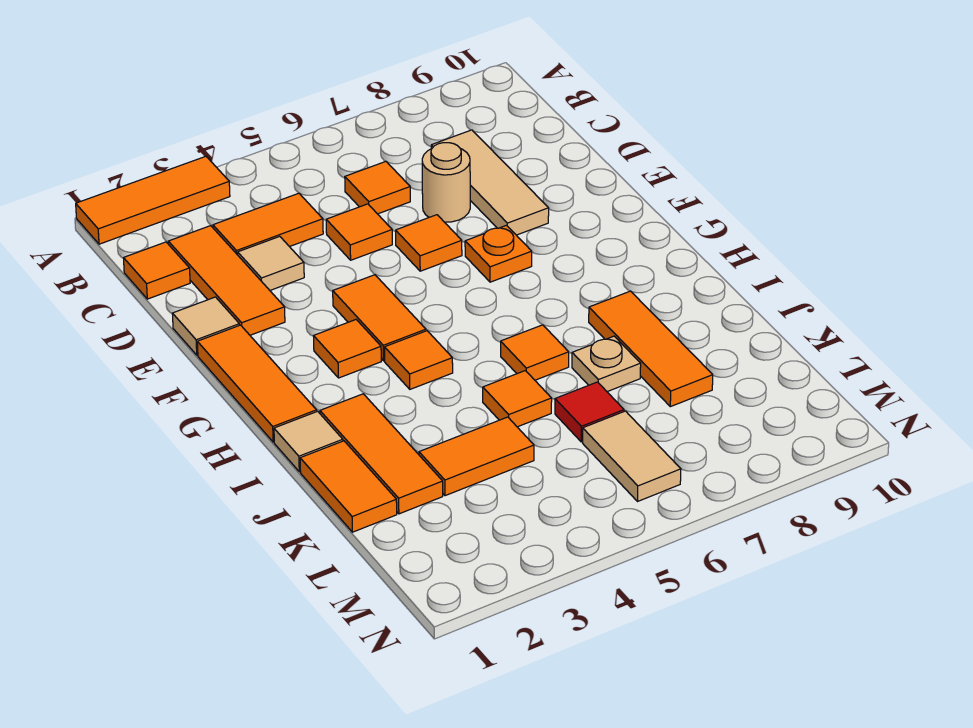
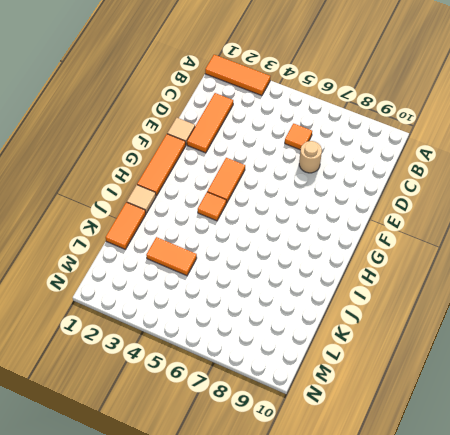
none -> orange 1x1 tile [123,242,190,299]
none -> orange 1x2 tile [213,193,323,255]
none -> tan 1x3 tile [431,130,549,235]

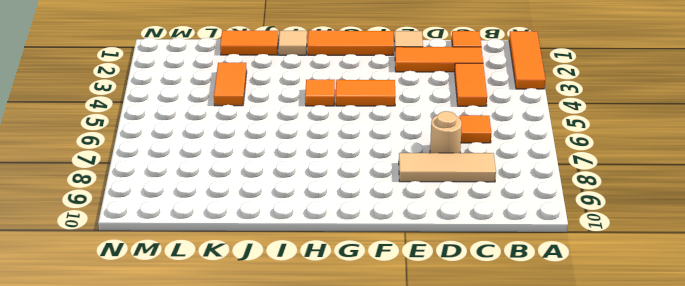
none -> tan 1x1 tile [238,236,304,290]
none -> orange 1x1 tile [326,204,392,260]
none -> orange 1x1 tile [396,215,462,271]

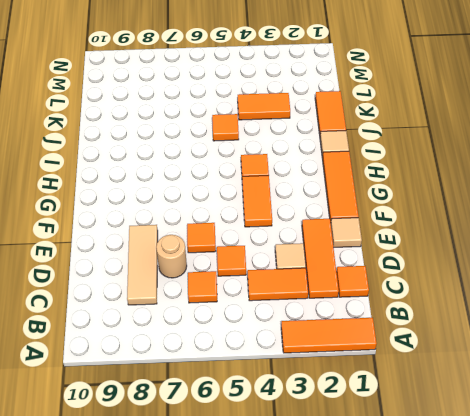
none -> orange 1x1 plate [465,225,532,282]
none -> orange 1x1 tile [314,320,381,378]
none -> orange 1x3 tile [320,394,443,514]

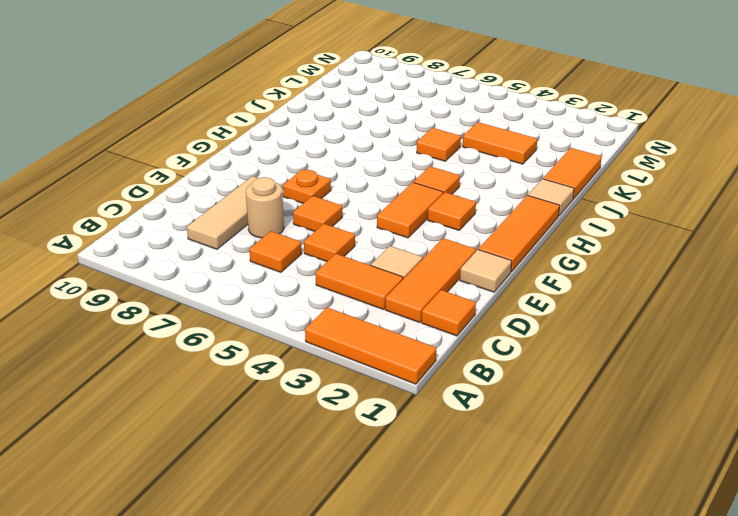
none -> orange 1x3 tile [320,394,443,514]
none -> orange 1x1 tile [501,325,569,380]
none -> orange 1x3 tile [589,291,713,407]

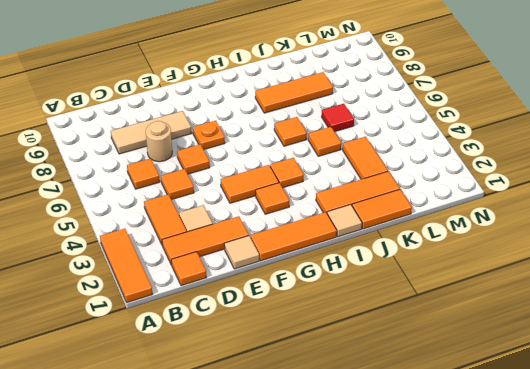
none -> tan 1x1 plate [572,336,641,392]
none -> tan 1x2 tile [583,411,681,502]

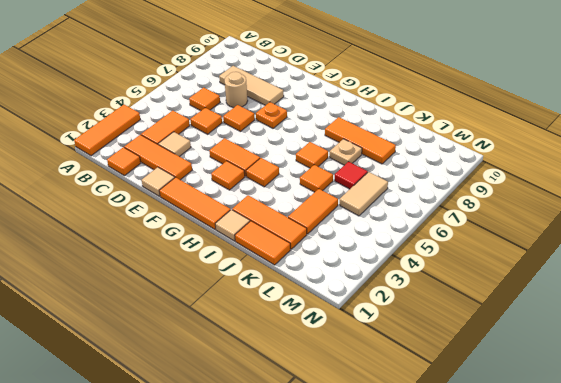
tan 1x2 tile [340,172,388,216] -> tan 1x2 tile turned to [583,411,681,502]

